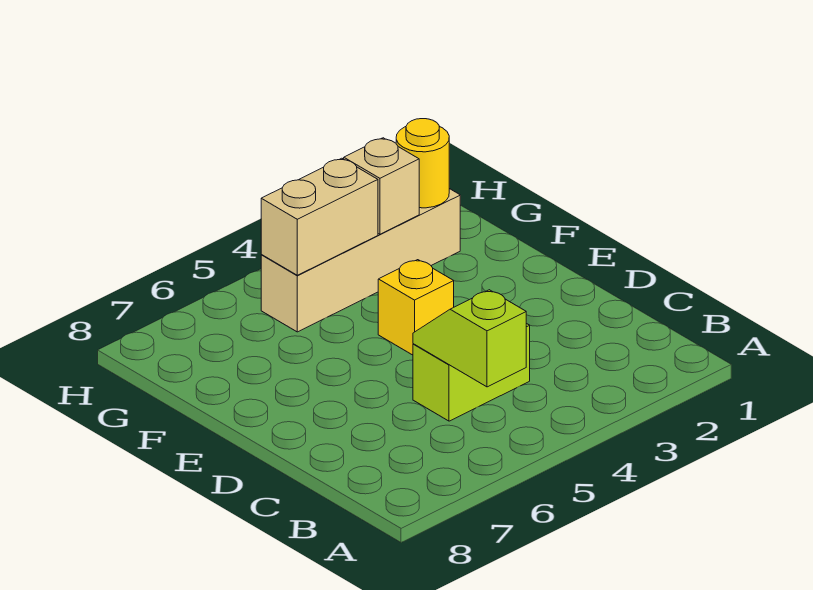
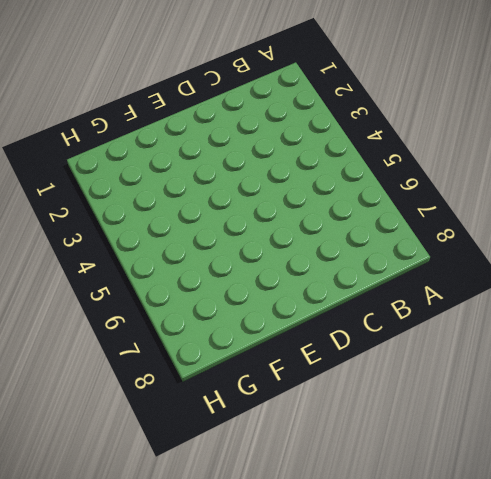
none -> lime 1x2 brick [413,323,530,421]
none -> yellow 1x1 brick [378,260,454,355]

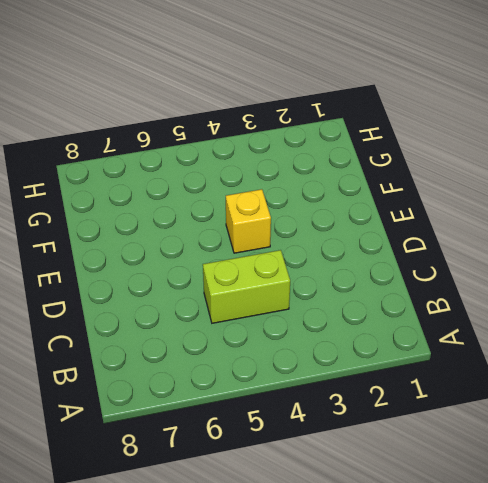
none -> tan 1x4 brick [261,189,460,332]
none -> lime 1x2 slope [413,290,526,387]

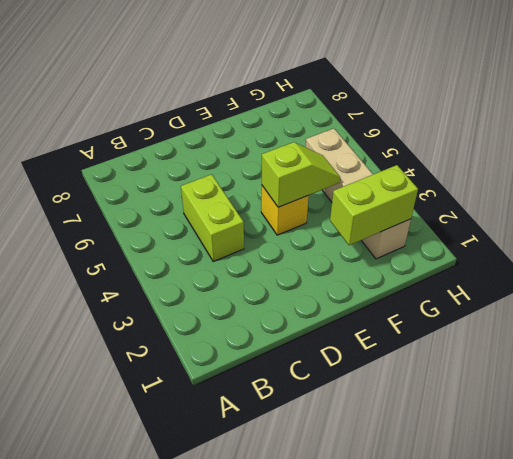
lime 1x2 slope [262,142,340,207] -> lime 1x2 slope moved to [413,290,526,387]
lime 1x2 brick [330,165,418,245] -> yellow 1x1 round brick [396,119,449,208]
none -> tan 1x1 brick [344,138,419,234]
none -> tan 1x2 brick [261,158,378,275]

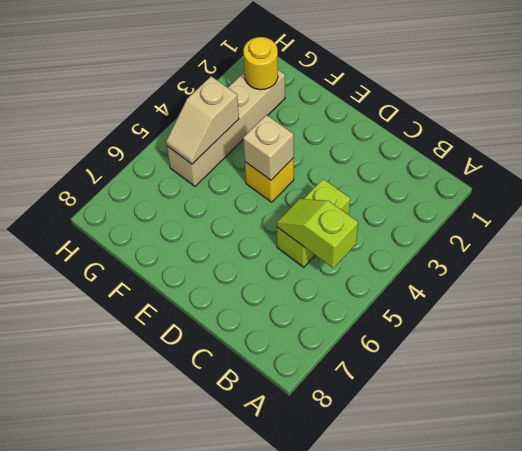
tan 1x1 brick [243,115,294,180] -> tan 1x1 brick moved to [344,138,419,234]
tan 1x2 slope [166,76,239,164] -> tan 1x2 brick [261,158,378,275]

